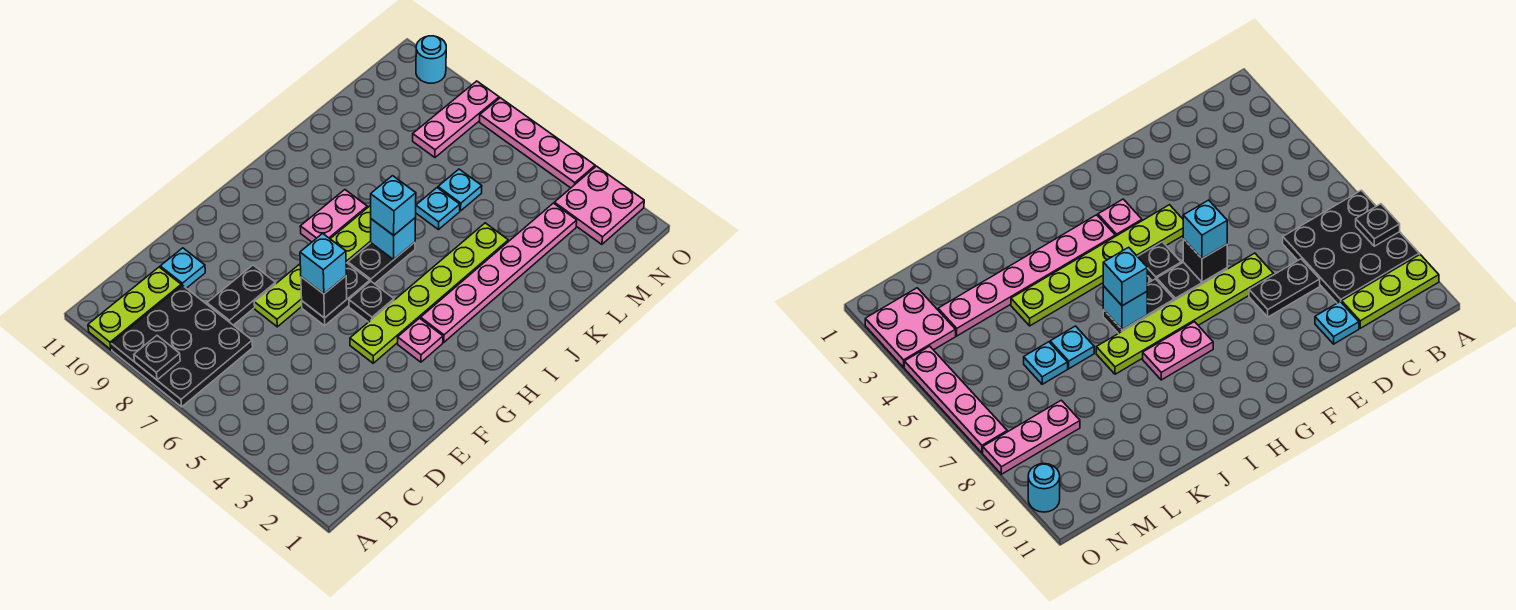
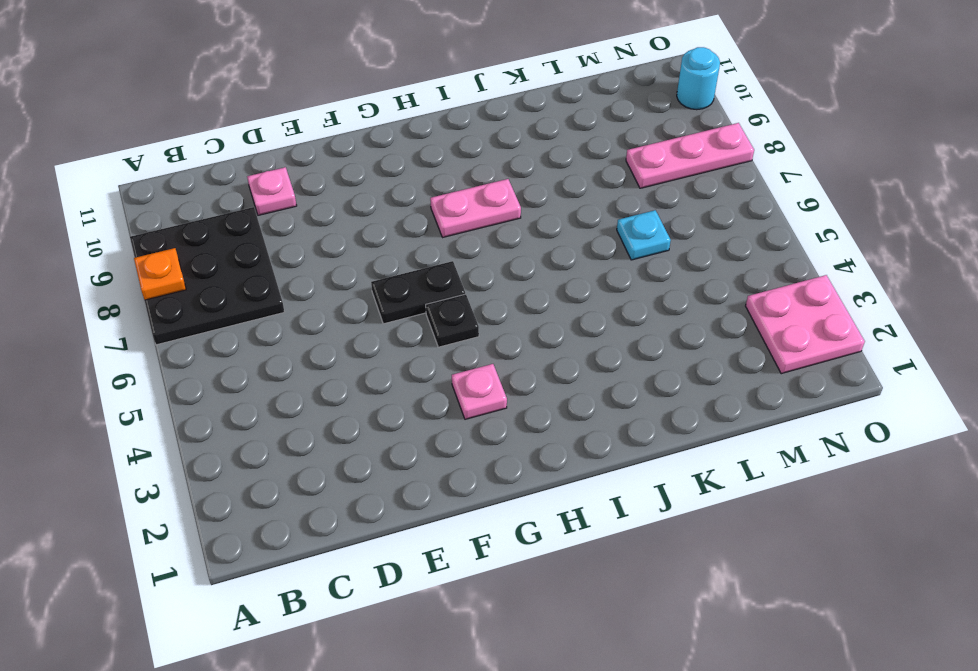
orange 1x1 plate [134,248,186,300] -> black 1x1 plate [134,336,180,380]
pink 1x1 plate [247,167,297,215] -> cyan 1x1 plate [160,248,205,288]
none -> lime 1x3 plate [88,267,181,350]
none -> black 1x2 plate [207,265,276,325]
none -> lime 1x6 plate [254,205,371,327]

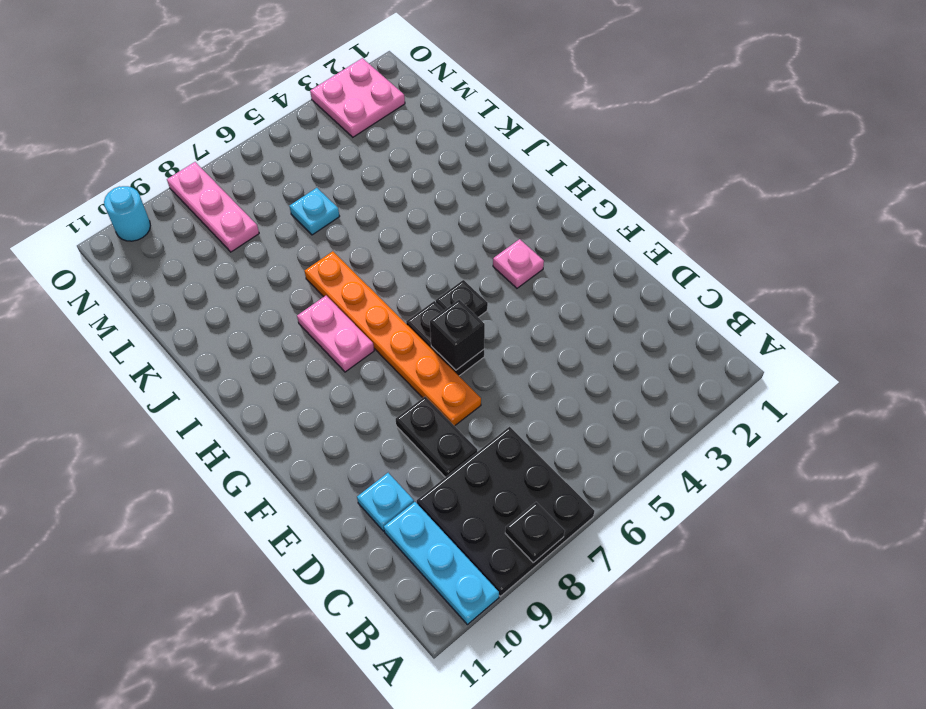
cyan 1x3 plate [384,502,499,625] -> lime 1x3 plate [88,267,181,350]
orange 1x6 plate [305,251,481,426] -> lime 1x6 plate [254,205,371,327]
none -> lime 1x6 plate [350,223,508,363]
none -> pink 1x6 plate [421,203,577,342]
none -> black 1x2 plate [348,242,415,284]

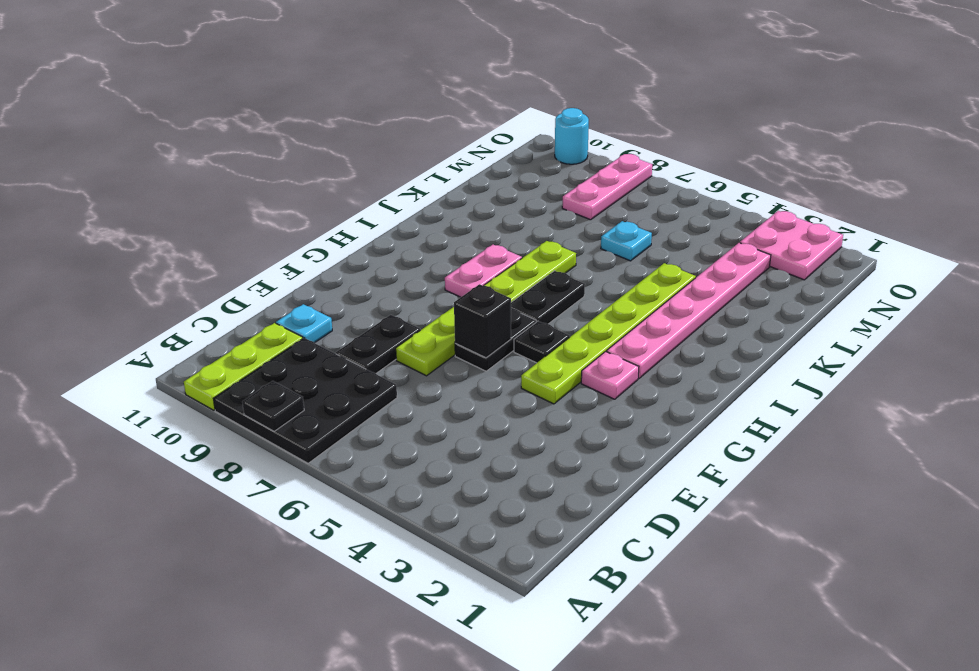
none -> cyan 1x1 plate [416,188,460,230]
none -> pink 1x4 plate [480,98,595,188]
none -> cyan 1x1 brick [371,218,416,259]

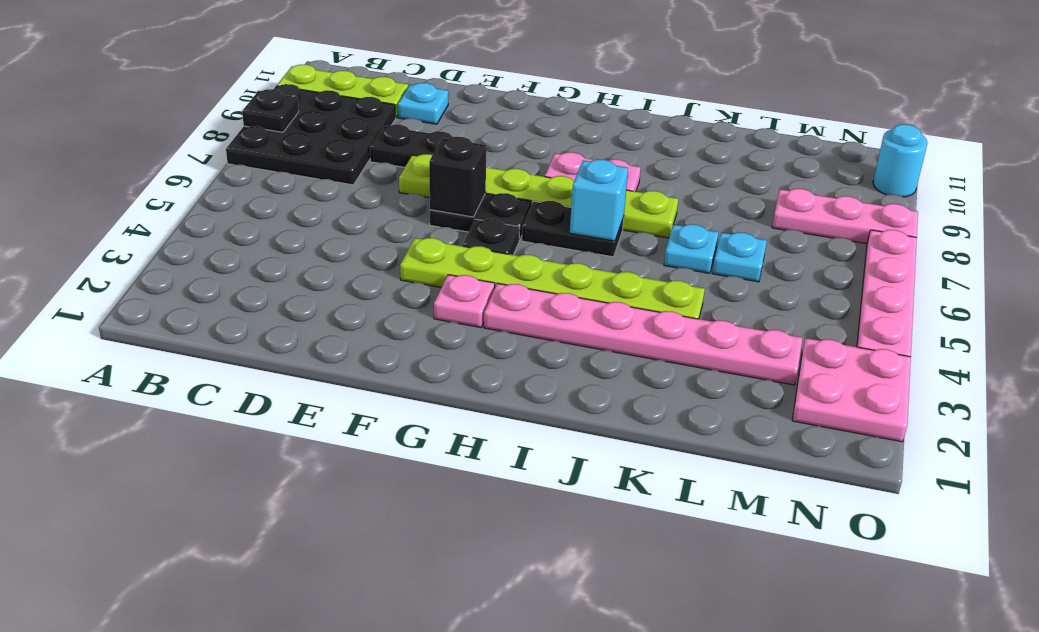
none -> cyan 1x1 brick [300,233,346,294]
none -> cyan 1x1 brick [371,176,416,235]

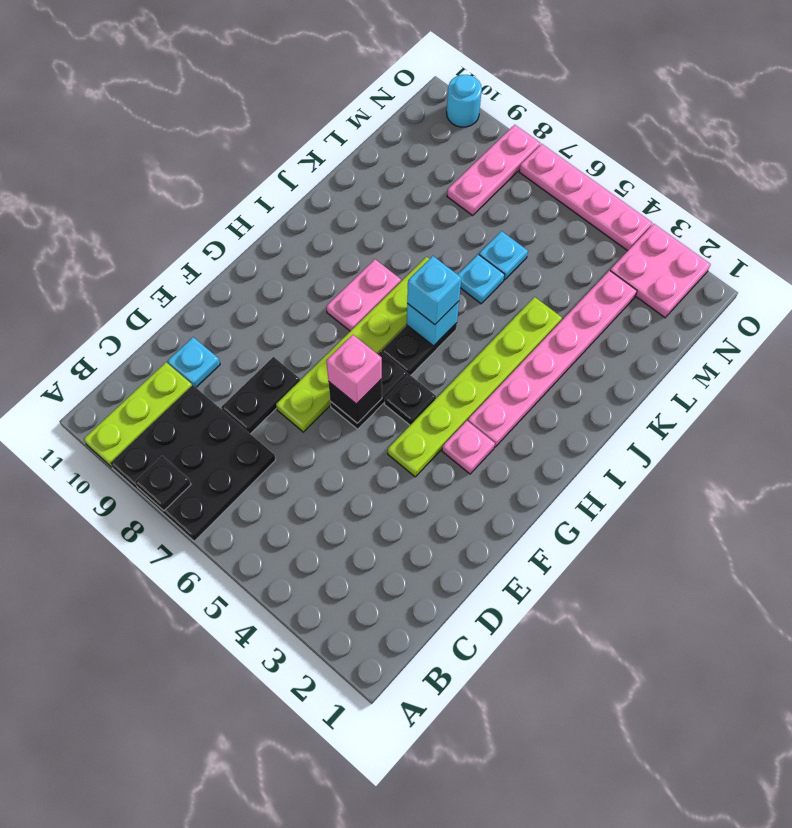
pink 1x1 brick [326,335,382,404] -> cyan 1x1 brick [300,233,346,294]

